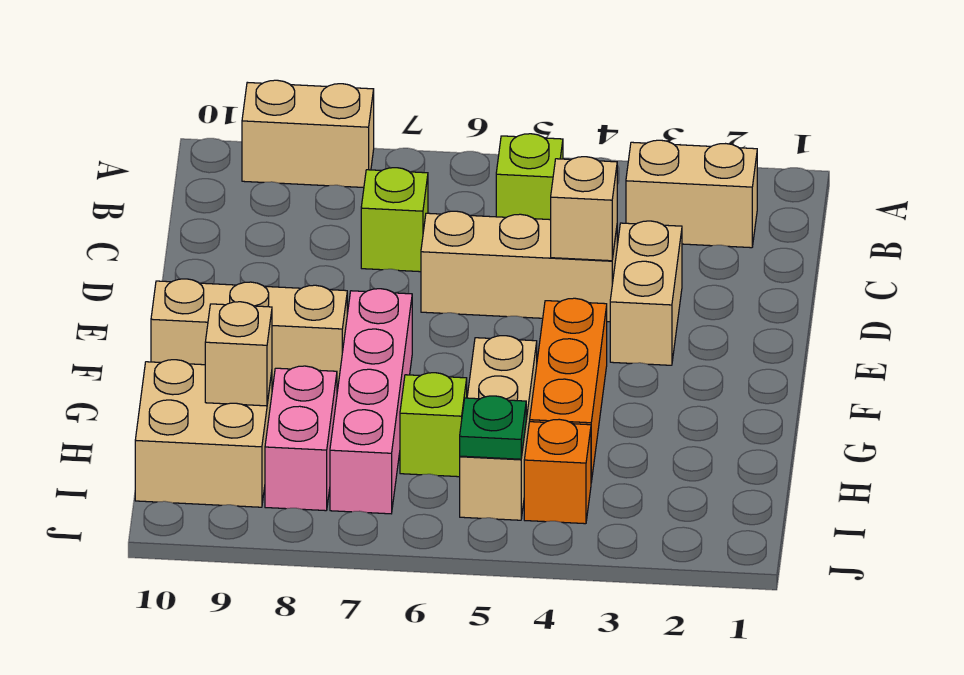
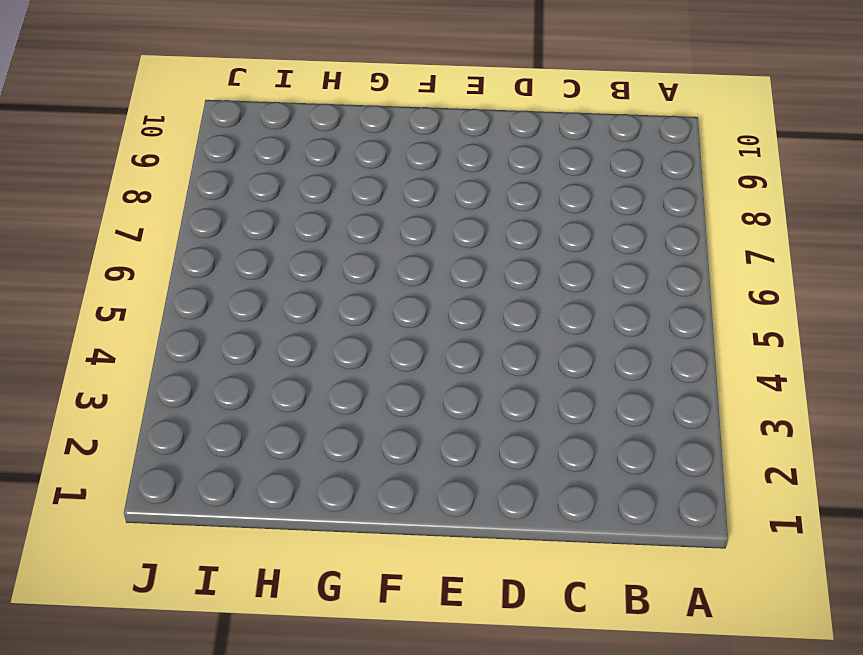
none -> tan 1x2 brick [242,80,374,187]
none -> tan 1x2 brick [626,140,757,248]
none -> lime 1x1 brick [496,134,563,220]

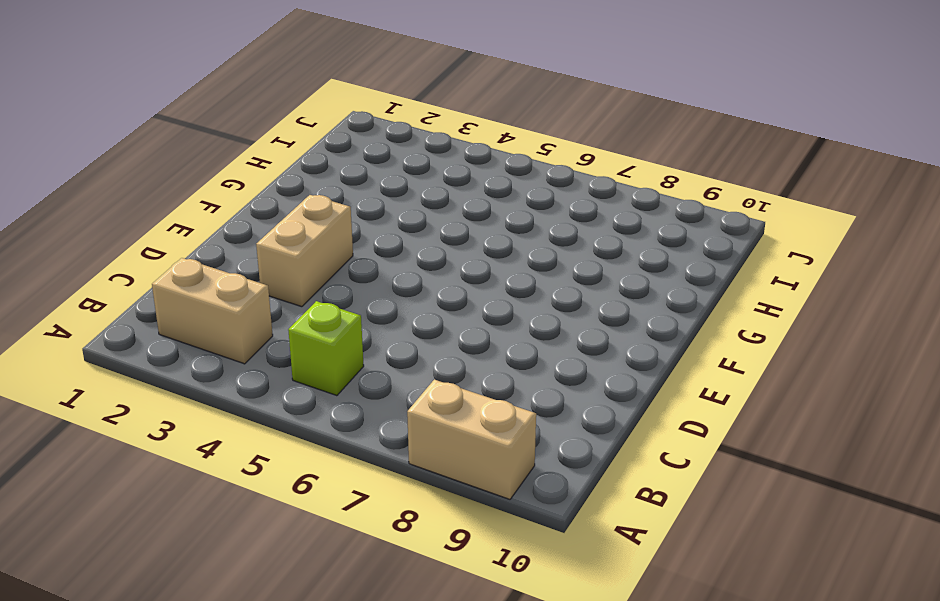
none -> lime 1x1 brick [361,168,428,272]
none -> tan 1x3 brick [421,211,617,322]
none -> orange 1x3 brick [530,298,607,482]

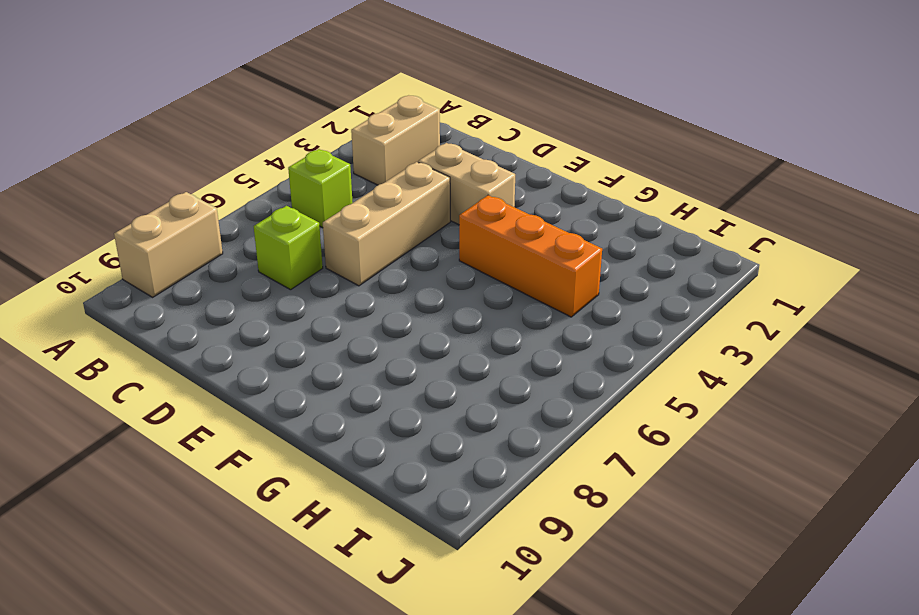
none -> pink 1x4 brick [330,289,412,514]
none -> tan 1x3 brick [151,279,347,389]
none -> tan 1x3 brick [460,336,537,520]

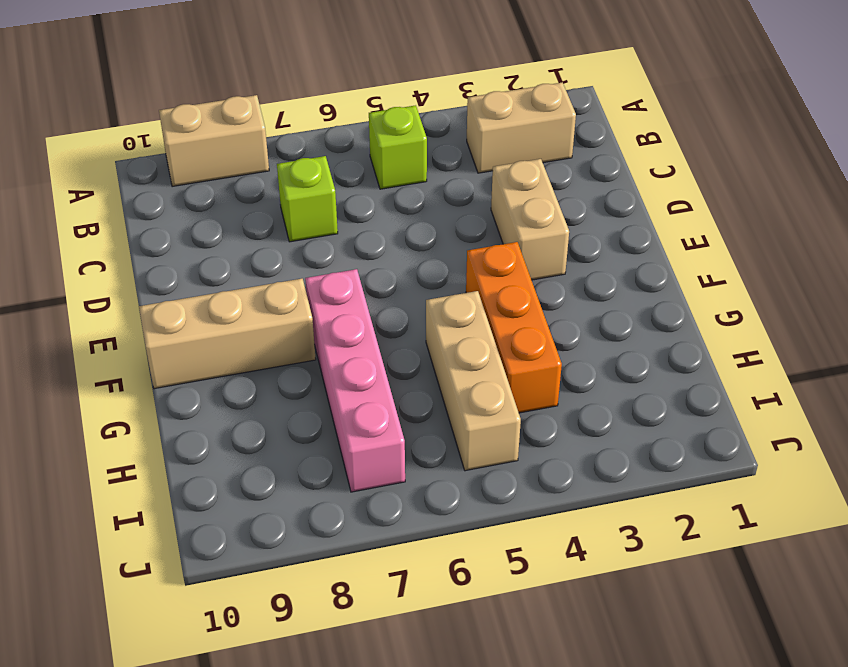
none -> tan 1x3 brick [421,211,617,322]
none -> lime 1x1 brick [400,373,467,477]
none -> pink 1x2 brick [265,366,337,511]

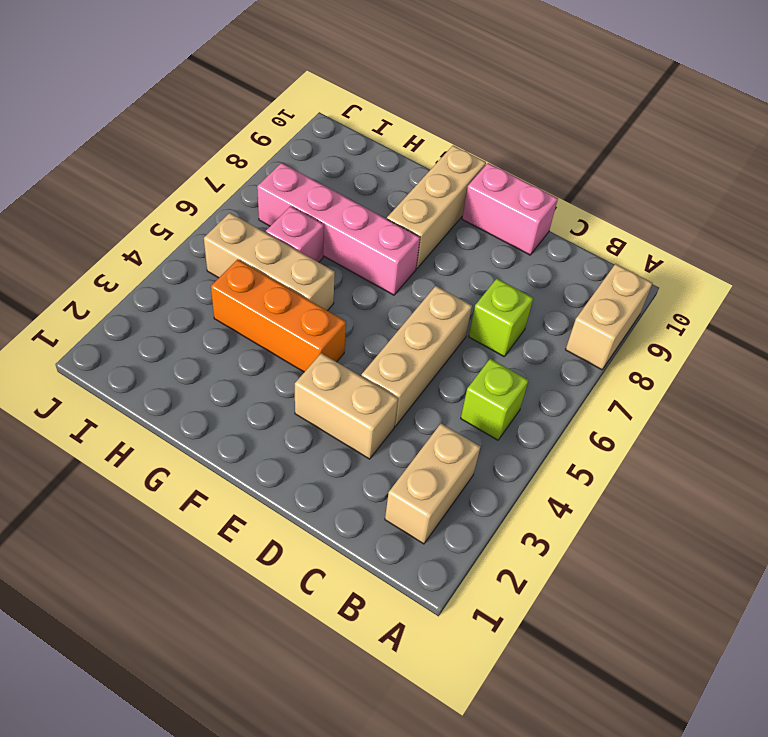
pink 1x2 brick [462,163,558,255] -> pink 1x2 brick moved to [265,366,337,511]
pink 1x1 brick [266,206,324,262] -> lime 1x1 brick [400,373,467,477]
none -> tan 2x2 brick [135,360,272,507]
none -> orange 1x1 brick [524,419,591,524]
none -> tan 1x1 brick [551,157,617,261]

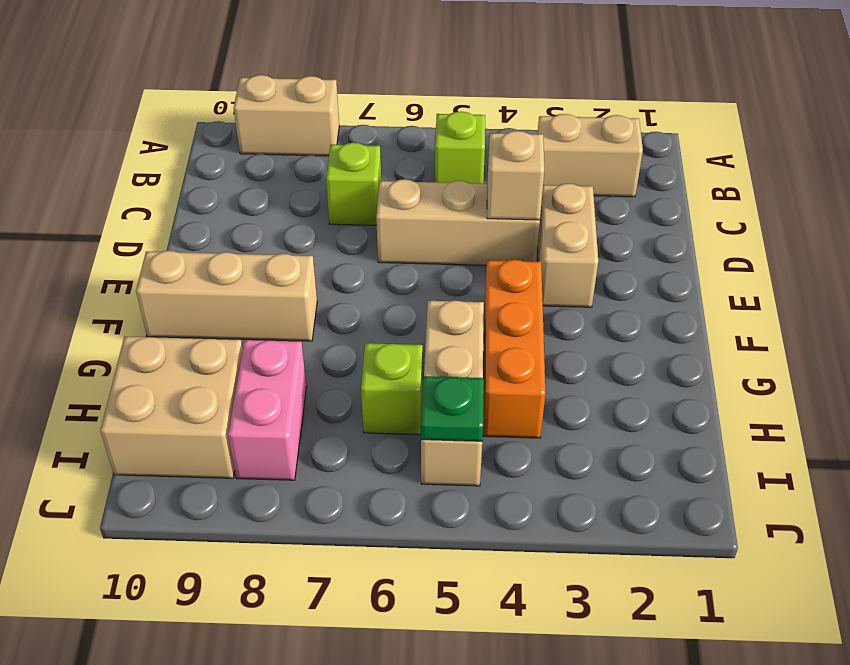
none -> pink 1x4 brick [330,289,412,514]
none -> orange 1x1 brick [524,419,591,524]
none -> tan 1x1 brick [205,302,272,406]

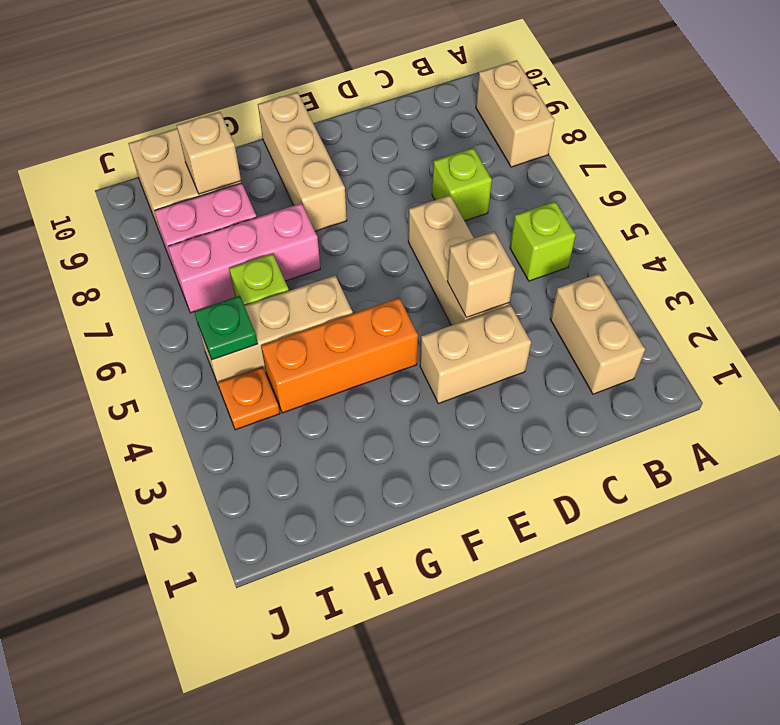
pink 1x3 brick [168,203,320,313] -> pink 1x4 brick [330,289,412,514]
orange 1x1 plate [218,367,280,430] -> orange 1x1 brick [524,419,591,524]

